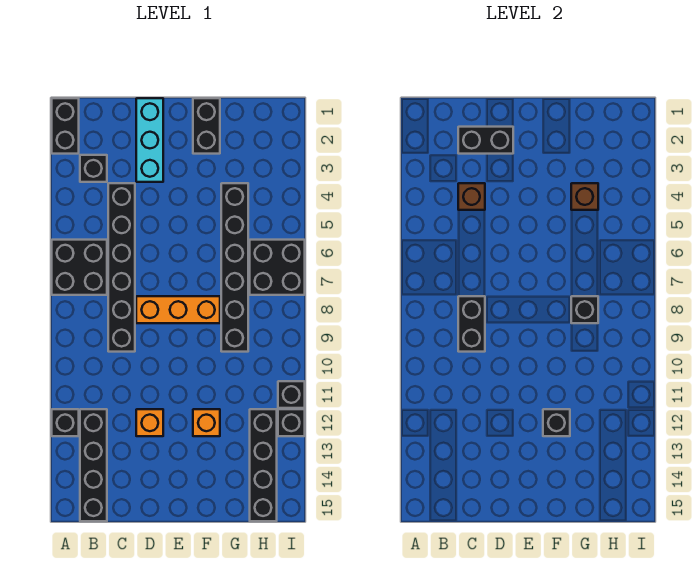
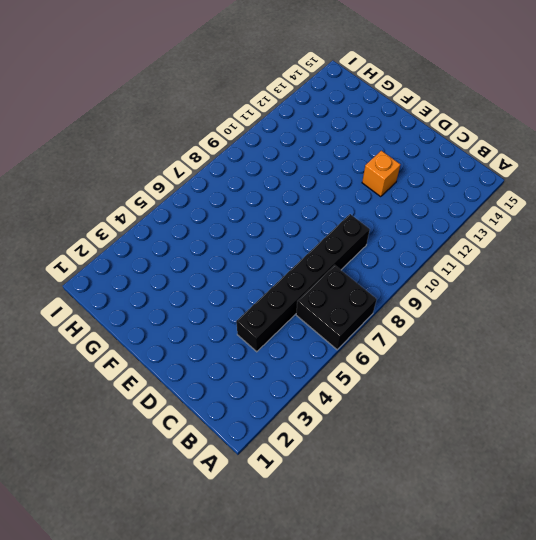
none -> black 1x2 brick [52,98,79,154]
none -> black 1x1 brick [52,409,79,436]
none -> black 1x1 brick [80,155,107,182]

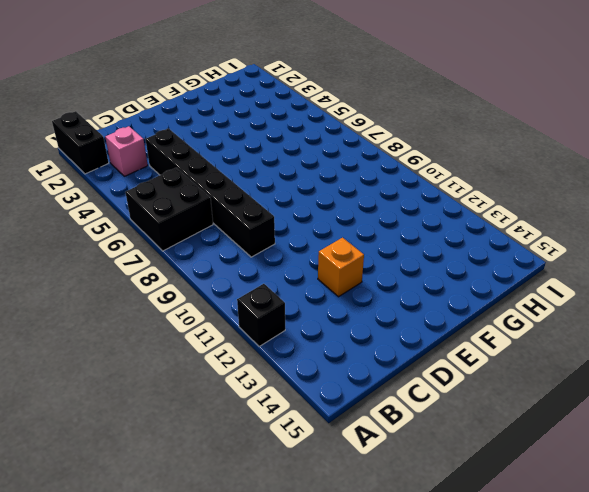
pink 1x1 brick [105,126,148,176] -> black 1x1 brick [80,155,107,182]
none -> black 1x4 brick [80,409,107,521]
none -> cyan 1x3 brick [136,98,163,182]
none -> orange 1x3 brick [136,296,220,323]

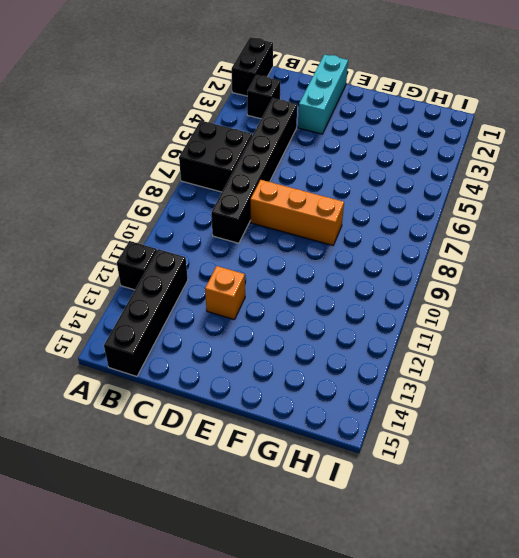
none -> black 1x2 brick [193,98,220,154]
none -> orange 1x1 brick [193,409,220,436]
none -> black 1x6 brick [221,183,248,352]

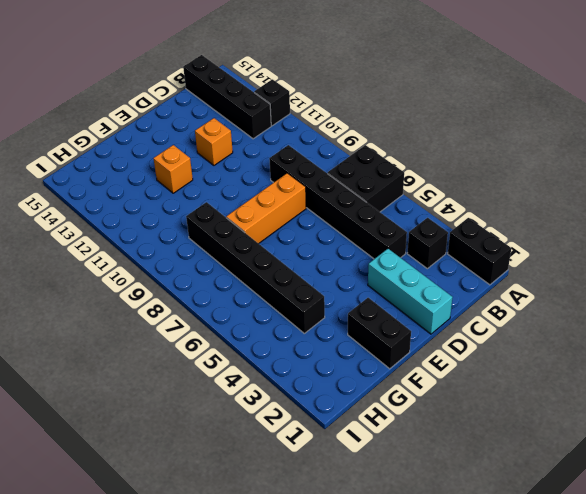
none -> black 2x2 brick [250,240,305,295]
none -> black 1x4 brick [250,409,277,521]
none -> black 1x1 brick [278,381,305,408]

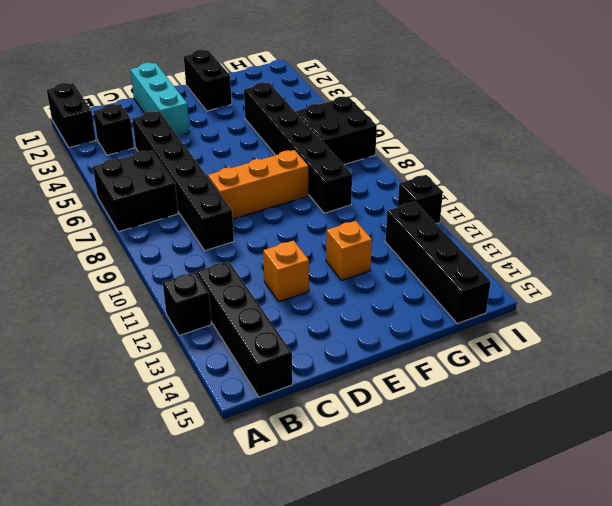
none -> black 1x1 brick [278,409,305,436]
none -> black 1x2 brick [458,127,513,154]
none -> brown 1x1 brick [458,183,485,210]

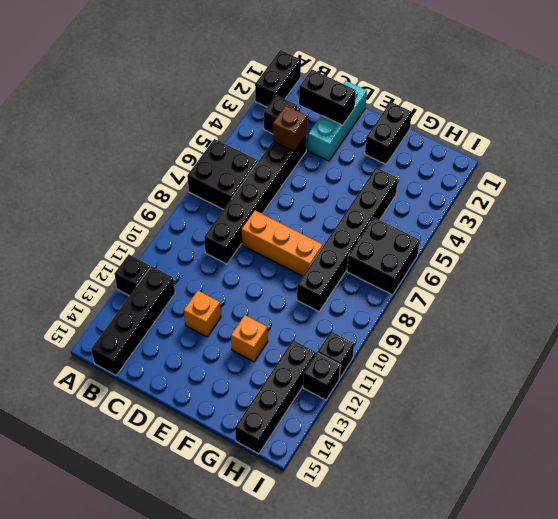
none -> black 1x2 brick [458,296,485,352]
none -> black 1x1 brick [543,409,570,436]
none -> brown 1x1 brick [571,183,598,210]

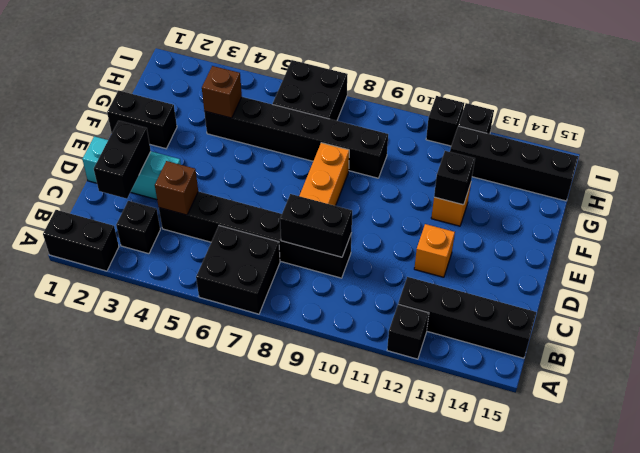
none -> black 1x1 brick [571,296,598,323]

